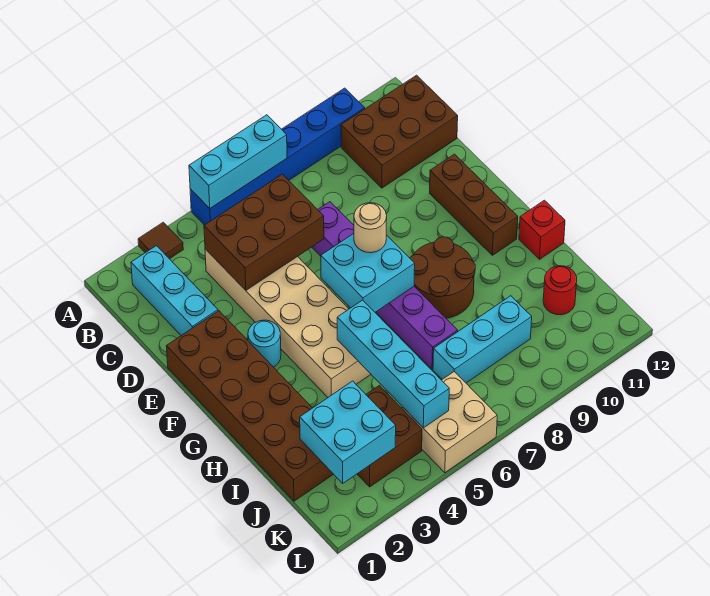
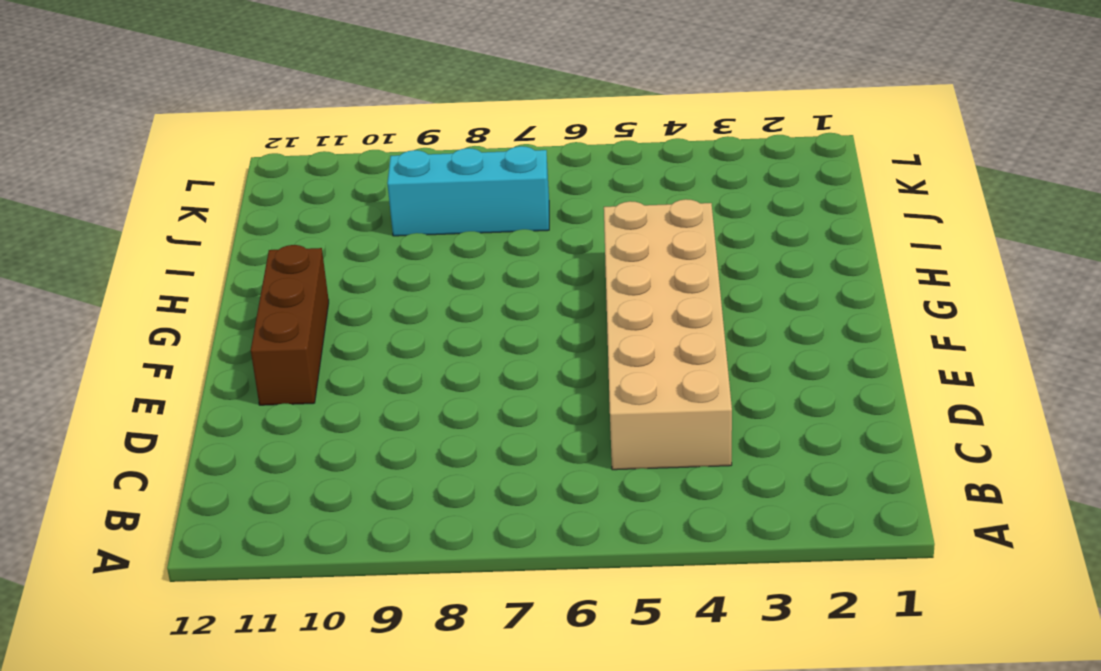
none -> brown 1x1 tile [138,222,183,259]
none -> blue 1x6 brick [190,88,365,225]
none -> cyan 1x3 brick [131,246,218,335]

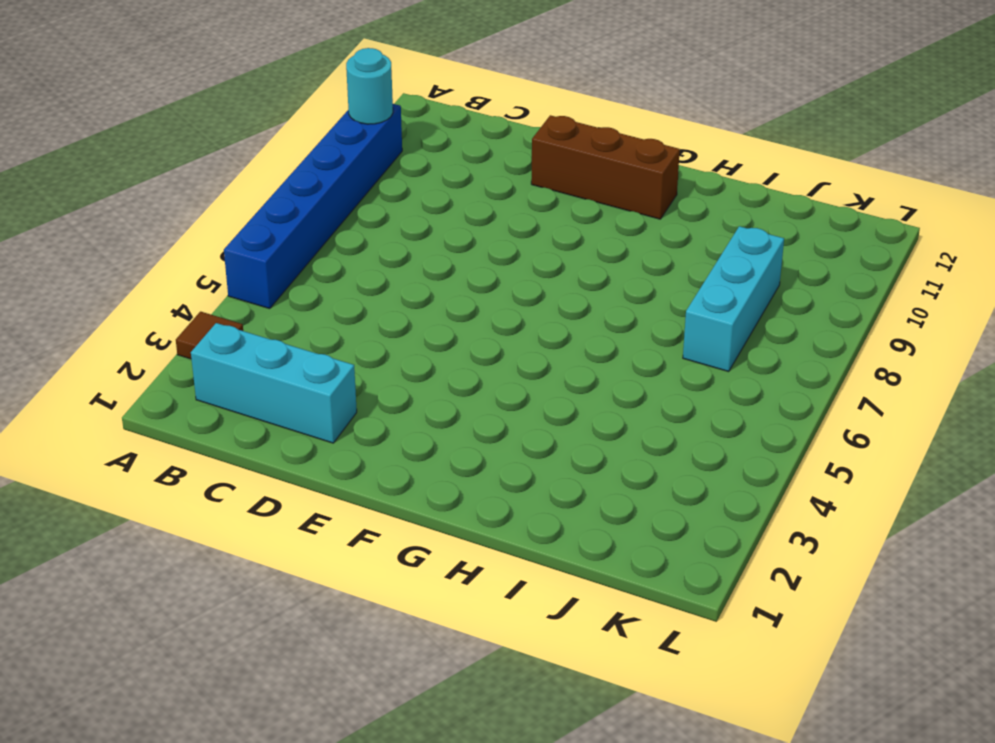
cyan 1x1 round brick [346,48,393,124] -> cyan 1x1 round brick moved to [248,320,281,367]
none -> brown 2x3 brick [341,75,458,188]
none -> tan 2x6 brick [205,249,371,397]
none -> purple 1x6 brick [312,202,458,369]

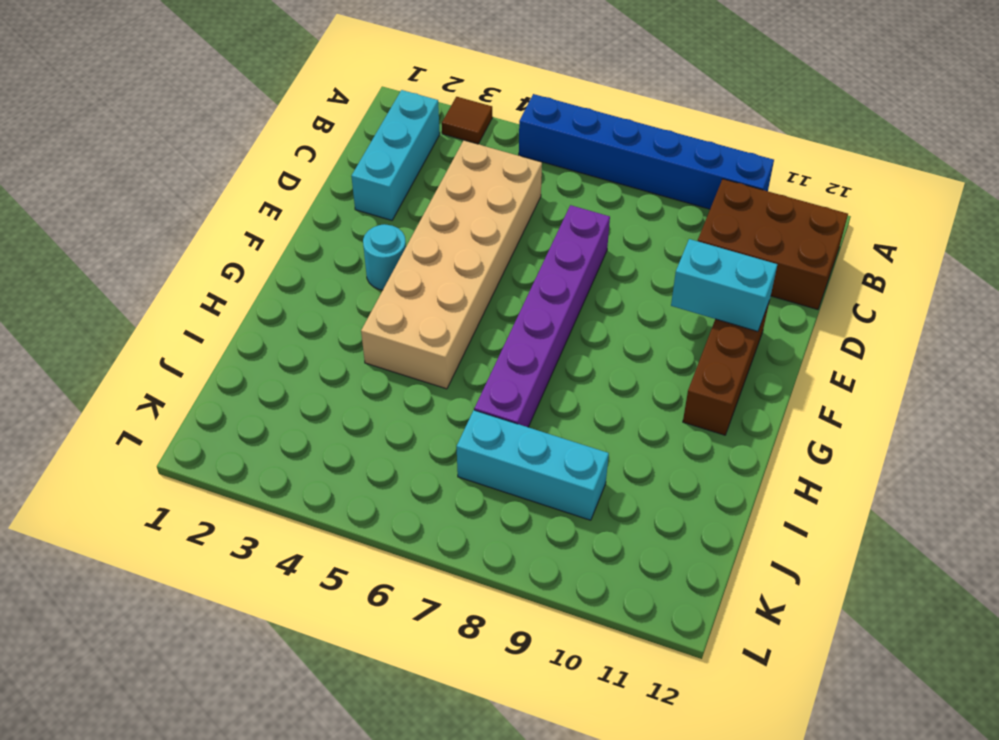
cyan 1x2 brick [671,239,777,331] -> none
none -> brown 2x6 brick [167,311,333,501]
none -> brown 2x2 round brick [410,237,475,318]
none -> red 1x1 brick [519,200,565,259]

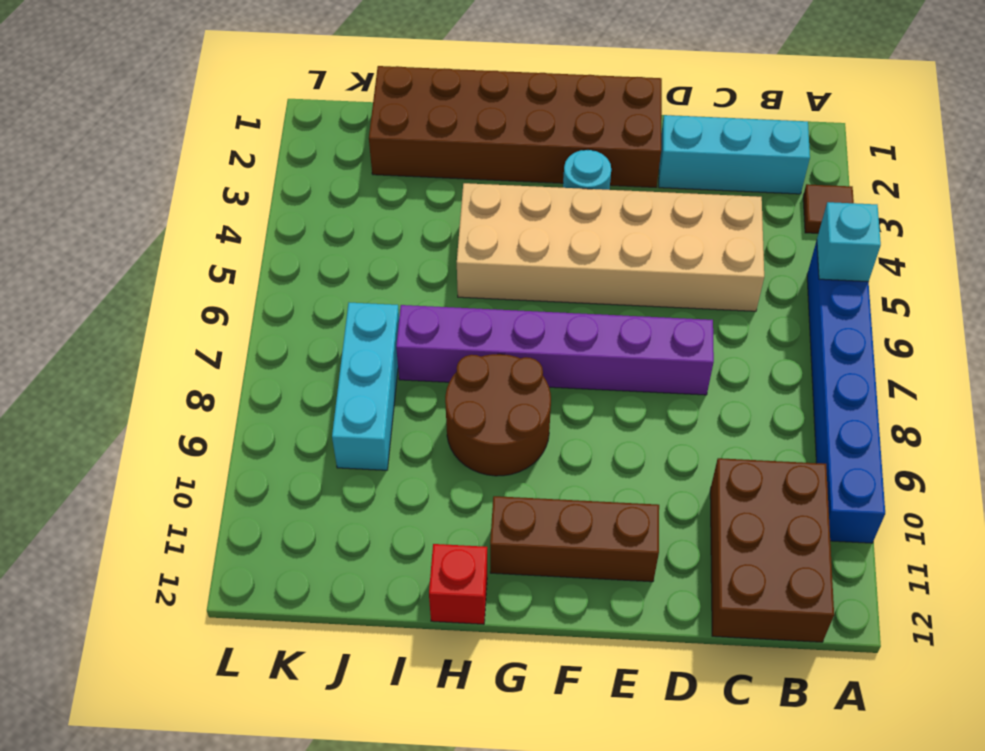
cyan 1x1 brick [817,202,881,282] -> cyan 1x3 brick [189,115,287,208]
none -> brown 2x2 brick [357,385,422,487]
none -> red 1x1 round brick [543,266,577,315]
none -> tan 2x2 brick [402,372,497,473]

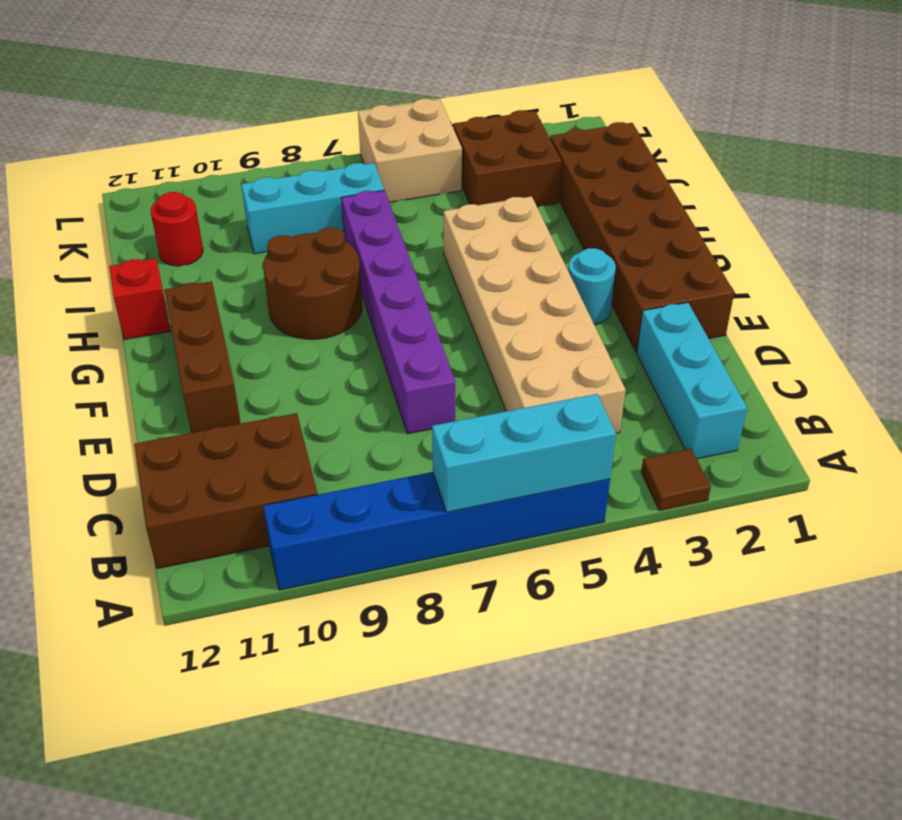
none -> brown 2x3 brick [204,174,324,290]
none -> cyan 2x2 brick [321,234,415,312]
none -> cyan 1x4 brick [337,300,449,428]

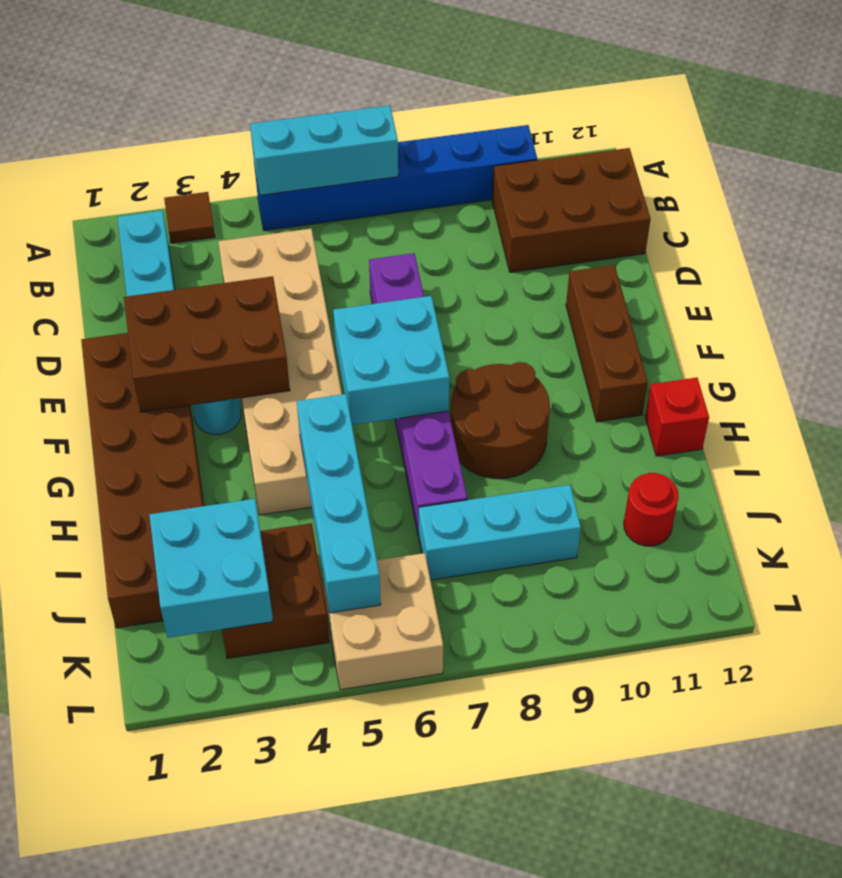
brown 2x3 brick [124,276,290,412] -> brown 2x3 brick moved to [204,174,324,290]
none -> tan 1x1 round brick [354,203,387,253]

